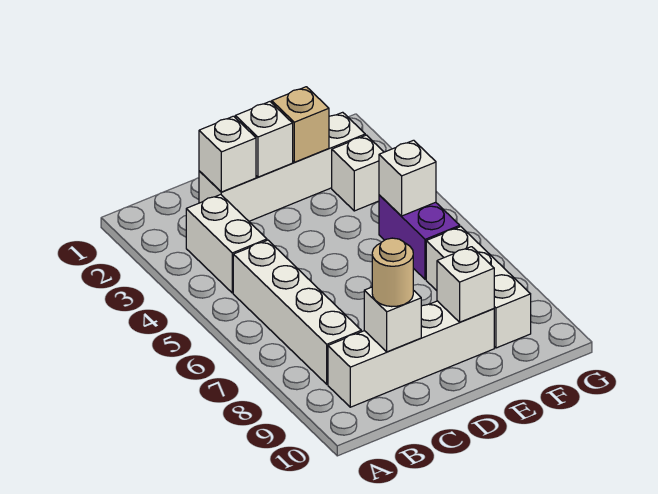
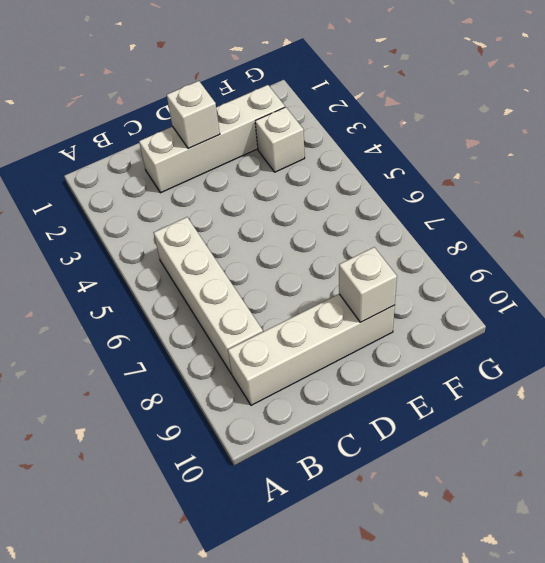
none -> white 1x2 brick [186,194,267,293]
none -> purple 1x2 brick [379,195,460,279]
none -> white 1x3 brick [426,227,531,348]

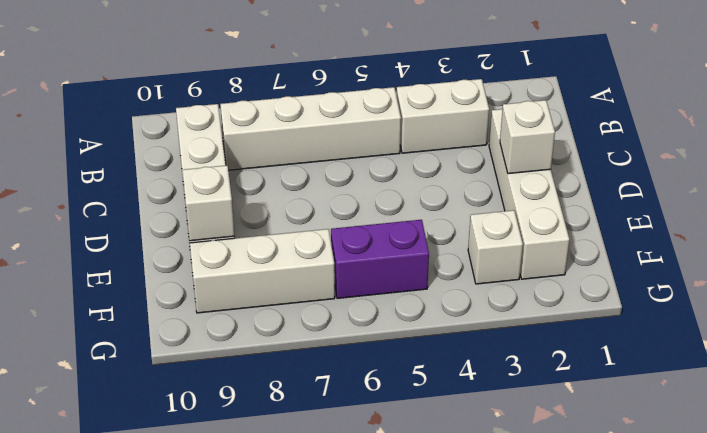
none -> white 1x1 brick [199,116,256,192]
none -> white 1x1 brick [364,287,421,352]
none -> tan 1x1 brick [272,87,329,162]

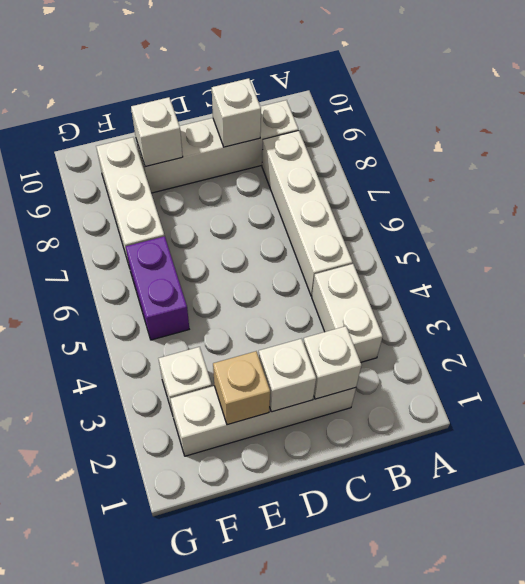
none -> white 1x1 brick [379,140,436,216]
none -> tan 1x1 round brick [372,238,413,307]

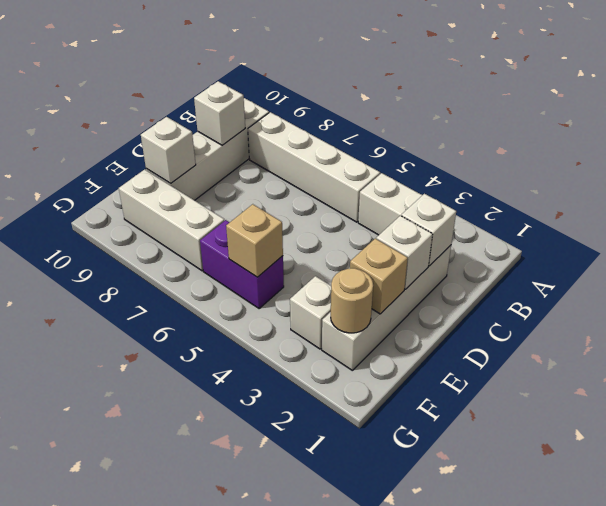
tan 1x1 round brick [331,268,373,333] -> tan 1x1 round brick moved to [372,238,413,307]
tan 1x1 brick [226,204,283,277] -> white 1x1 brick [379,140,436,216]

